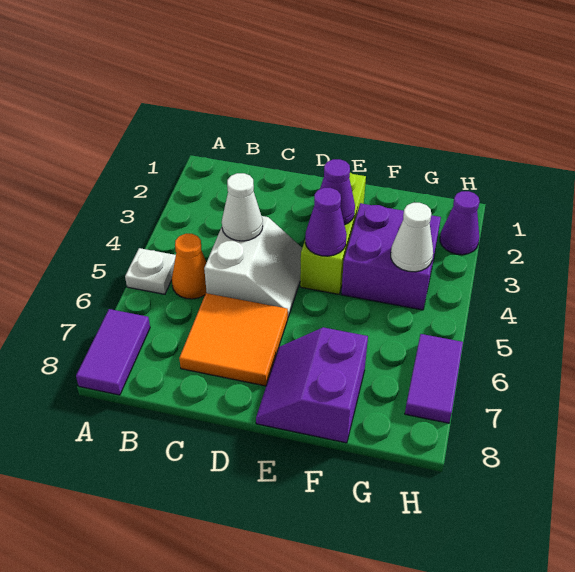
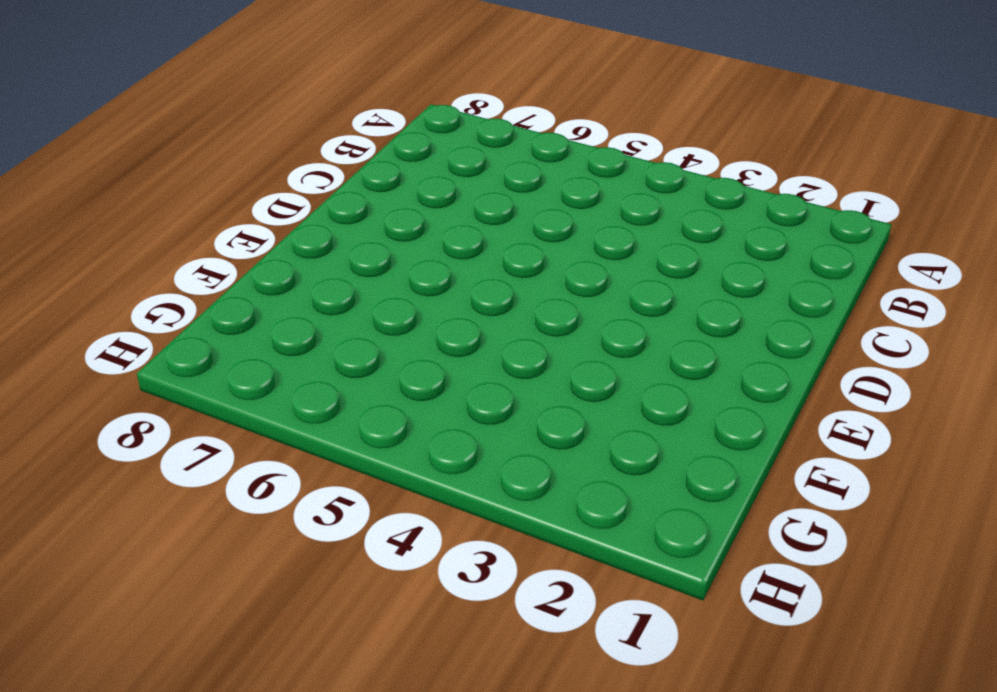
none -> white 1x1 plate [125,248,176,294]
none -> purple 1x2 tile [76,309,150,395]
none -> orange 1x1 cone [172,234,207,299]

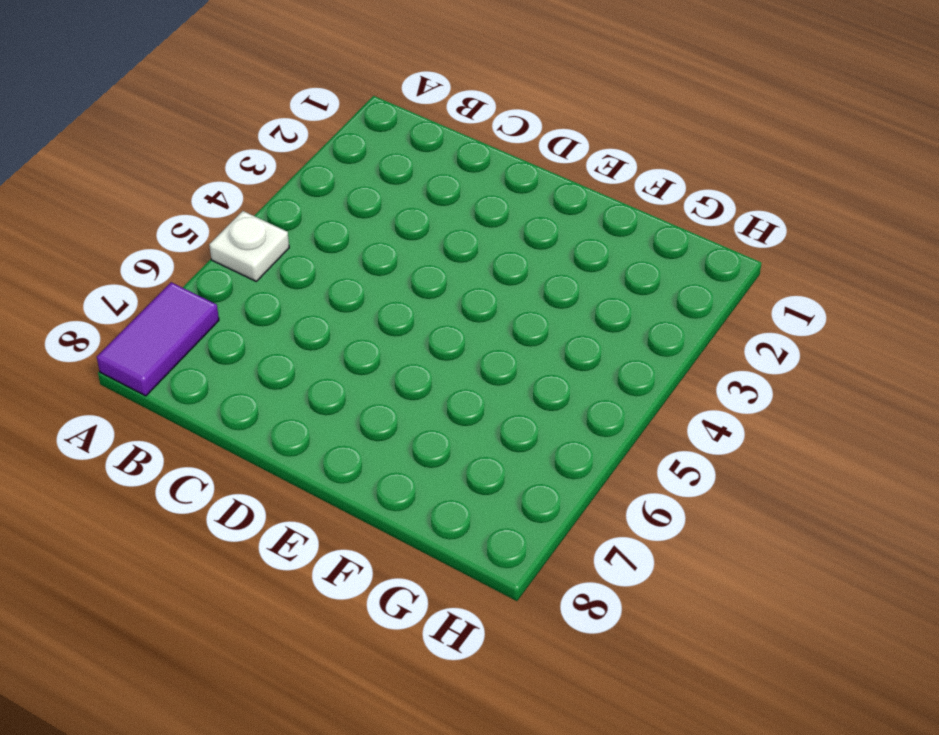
none -> orange 1x1 cone [172,234,207,299]
none -> white 2x2 slope [204,216,302,317]
none -> orange 2x2 tile [179,293,288,386]

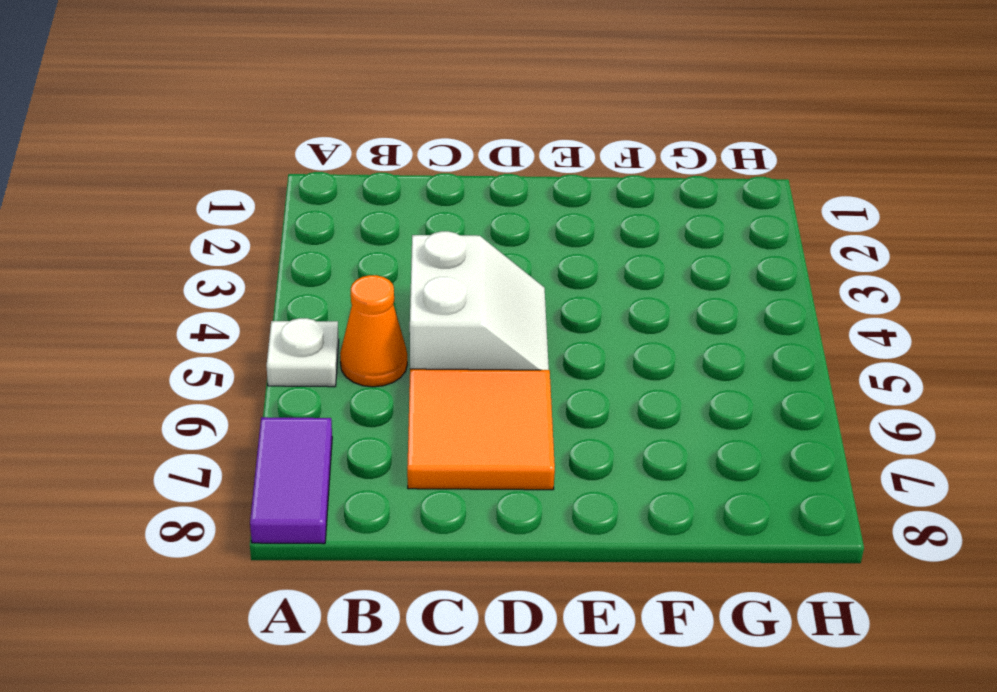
none -> lime 1x3 brick [300,173,366,294]
none -> purple 2x2 slope [256,327,368,443]
none -> purple 2x2 brick [341,203,441,310]

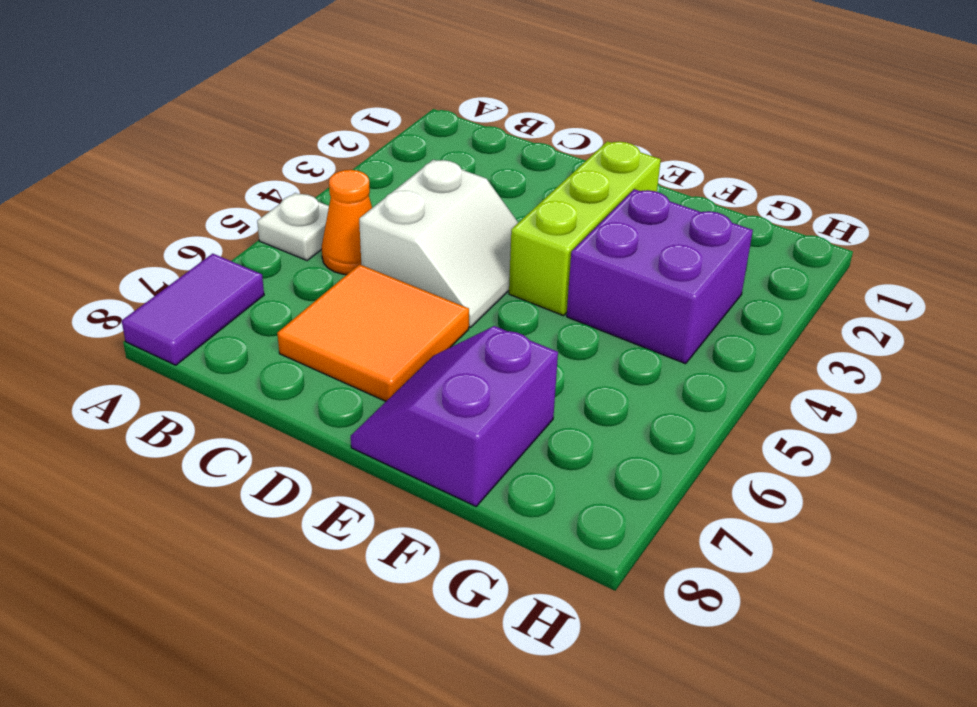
none -> purple 1x1 cone [440,191,480,255]
none -> purple 1x2 tile [405,334,463,423]
none -> white 1x1 cone [222,173,263,241]

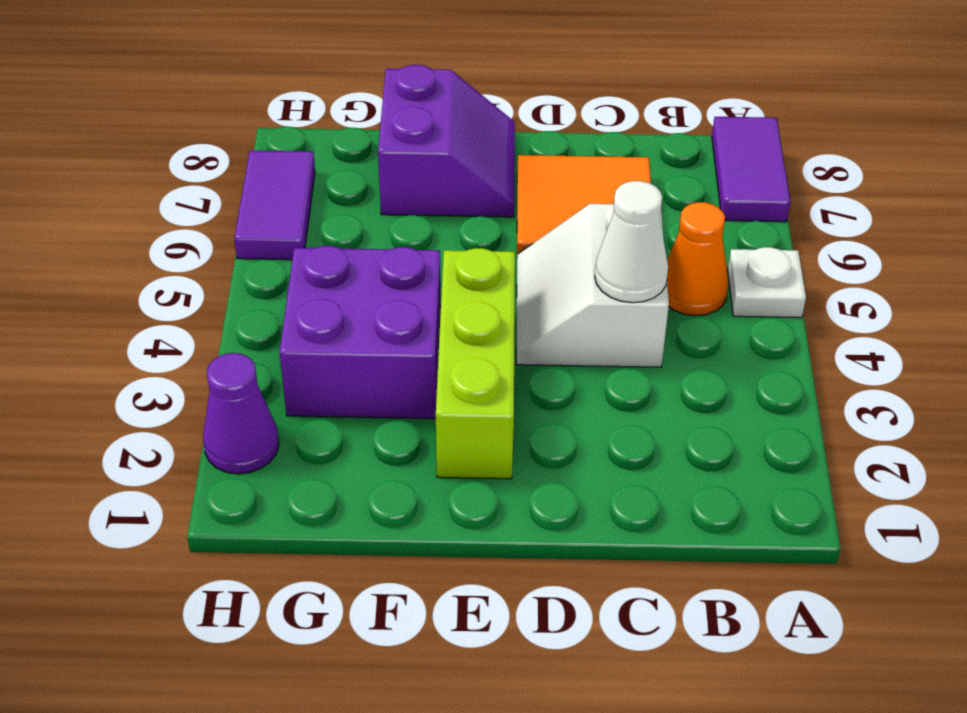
none -> purple 1x1 cone [320,159,355,225]
none -> purple 1x1 cone [305,188,347,256]
none -> white 1x1 cone [391,203,433,272]

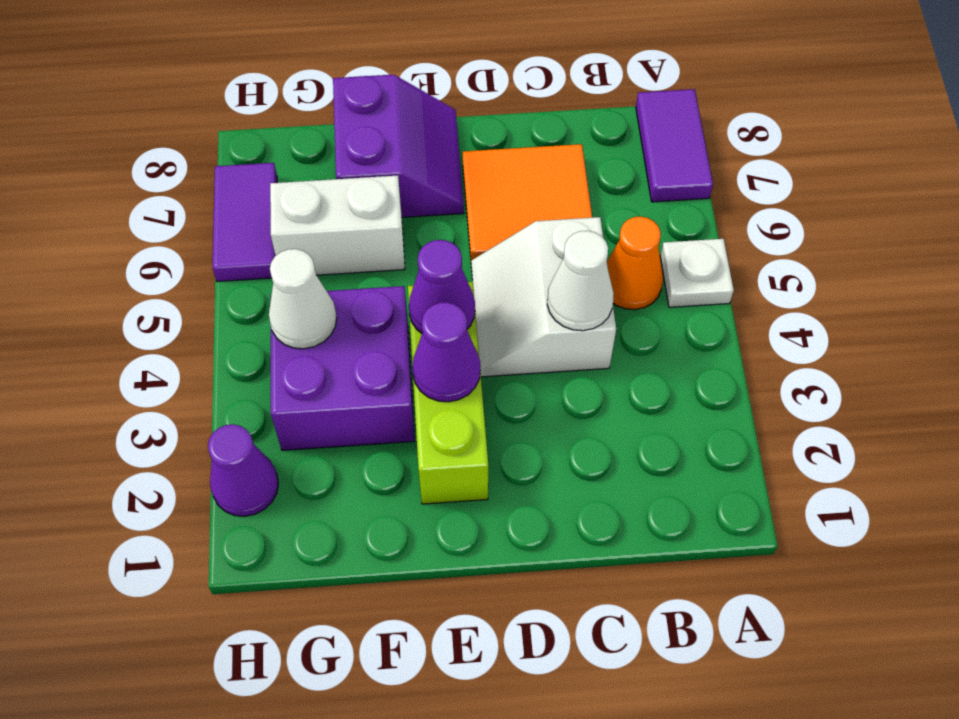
white 1x2 brick [270,176,405,275] -> none

